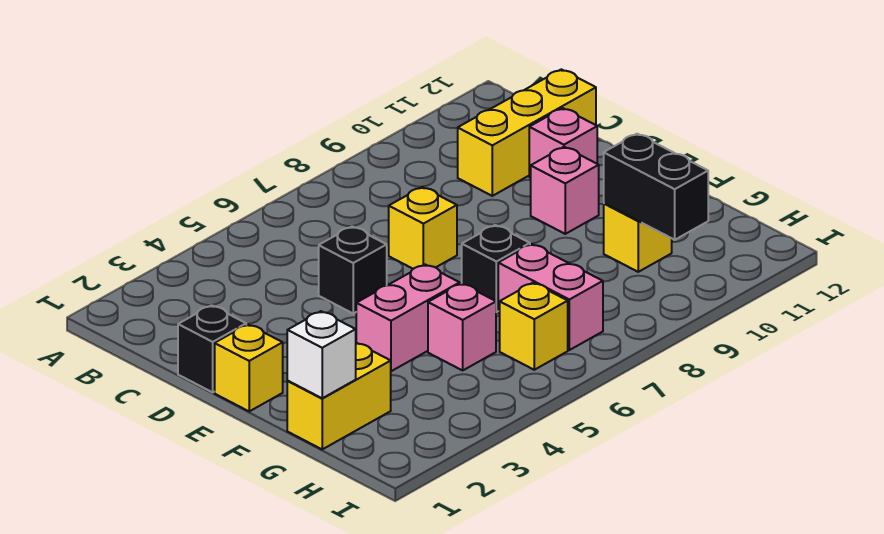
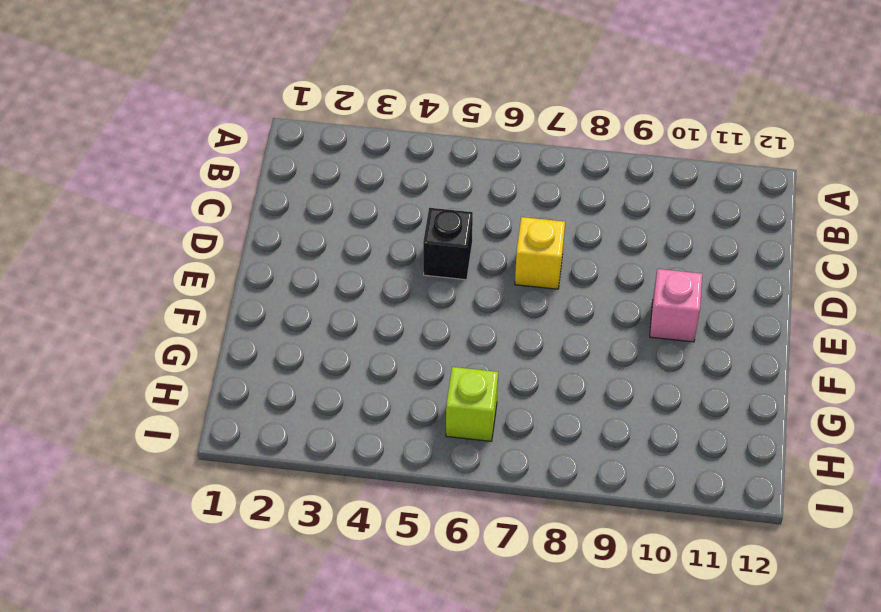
lime 1x1 brick [446,367,498,441] -> yellow 1x1 brick [500,283,568,370]
none -> yellow 1x3 brick [458,69,596,196]
none -> black 1x1 brick [178,305,246,392]
none -> pink 1x1 brick [529,108,597,178]

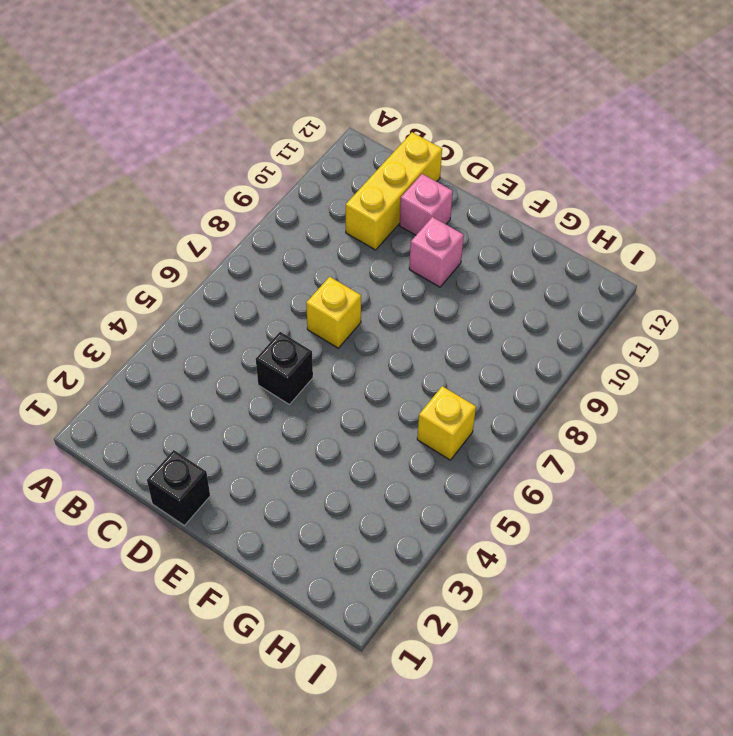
none -> yellow 1x1 brick [215,324,283,411]
none -> pink 1x2 brick [356,265,460,371]
none -> black 1x1 brick [462,225,530,312]

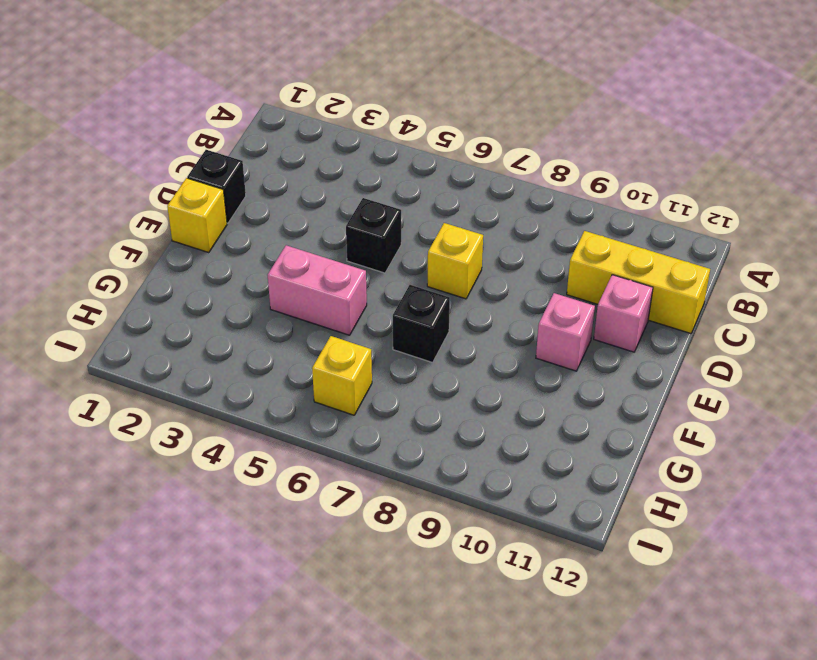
none -> yellow 1x2 brick [287,343,391,449]
none -> pink 1x1 brick [428,283,496,370]
none -> pink 1x2 brick [498,244,603,350]

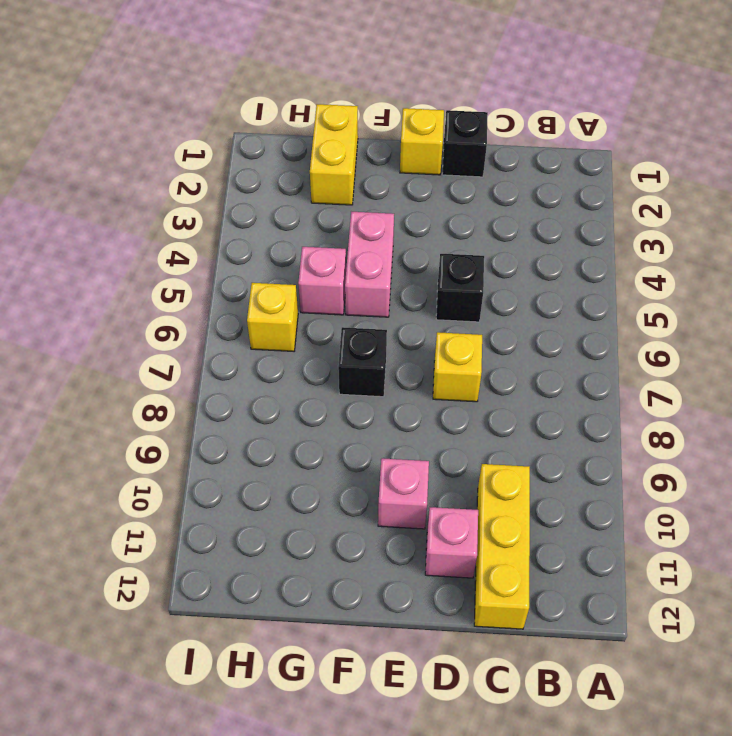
none -> pink 1x2 brick [498,244,603,350]
none -> yellow 1x1 brick [604,203,672,272]
none -> white 1x1 brick [287,311,356,398]

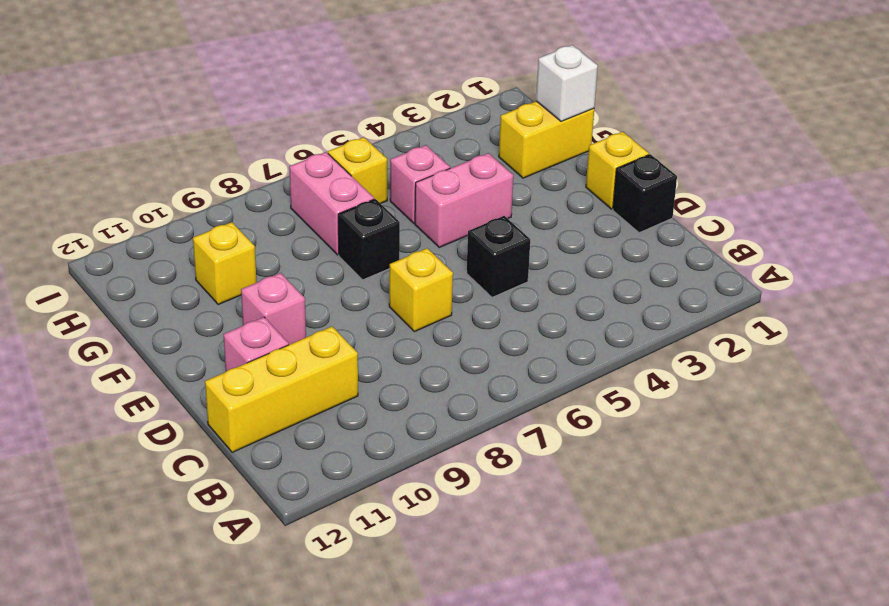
none -> black 1x2 brick [604,134,708,240]

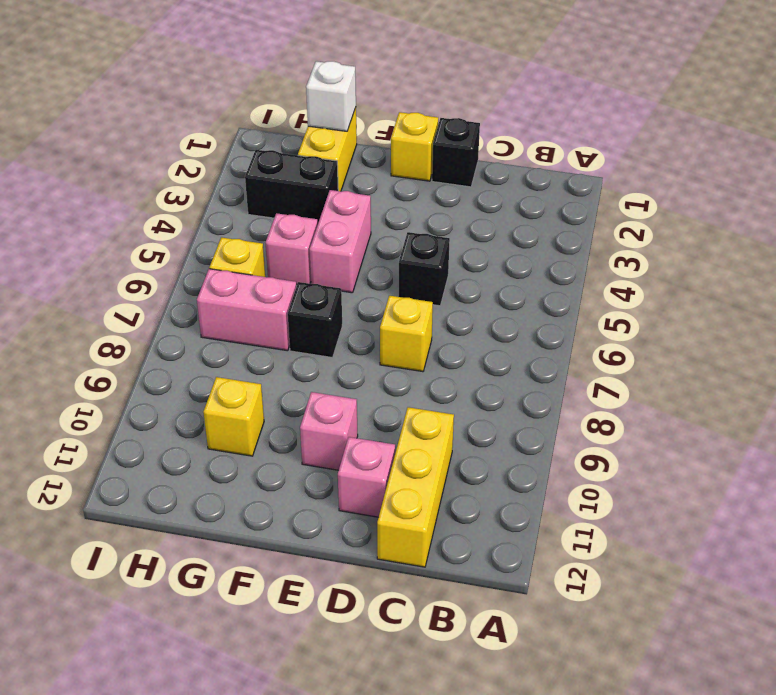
black 1x2 brick [245,150,338,223] -> black 1x2 brick moved to [604,134,708,240]

